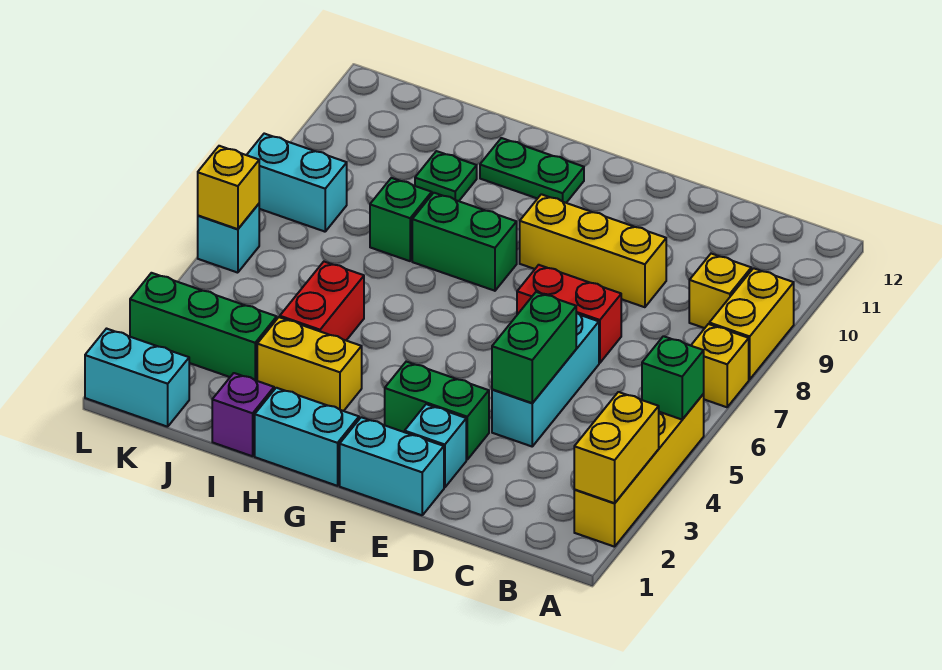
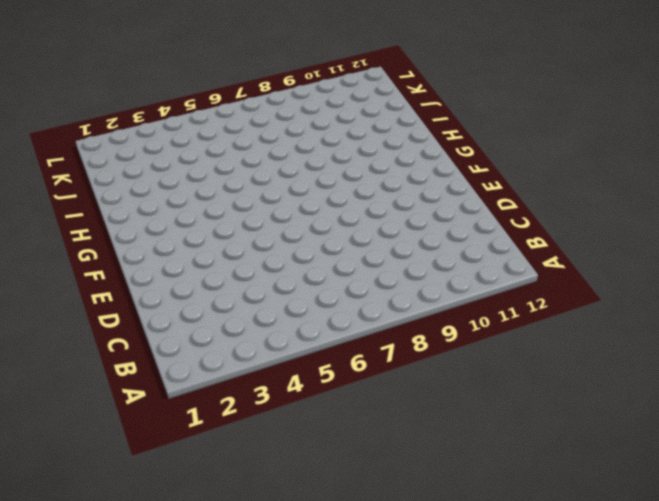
none -> yellow 1x4 brick [574,394,704,547]
none -> yellow 1x1 brick [691,324,749,407]
none -> yellow 1x2 brick [709,268,794,379]

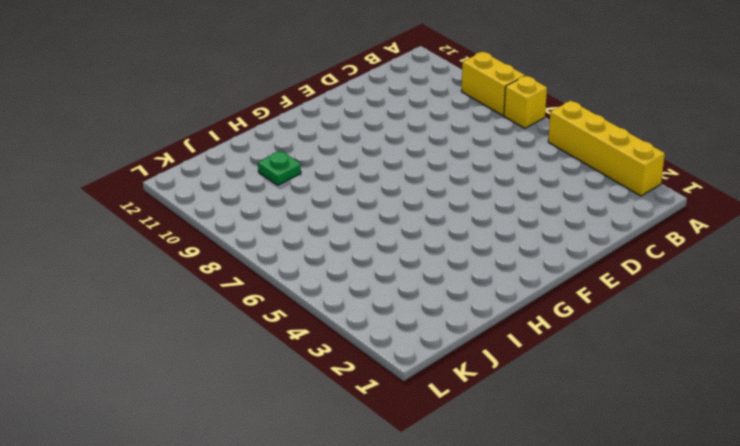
none -> yellow 1x1 brick [689,254,751,328]
none -> cyan 1x3 brick [492,313,599,446]
none -> red 1x2 brick [517,265,621,363]

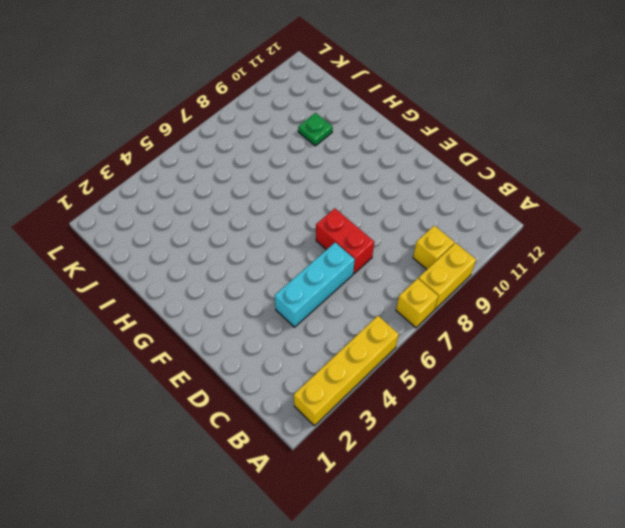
none -> yellow 1x3 brick [520,194,666,307]
none -> cyan 1x2 brick [340,417,444,515]
none -> cyan 1x1 brick [405,404,466,488]

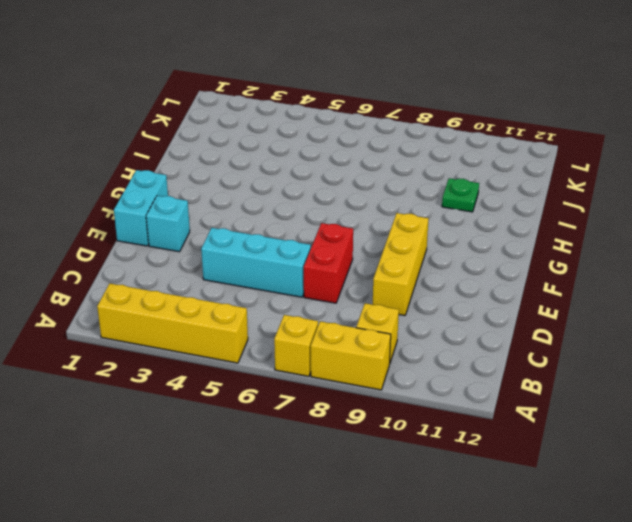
none -> green 1x2 brick [385,362,489,460]
none -> cyan 1x2 brick [255,388,359,486]
none -> green 1x2 brick [412,193,517,291]

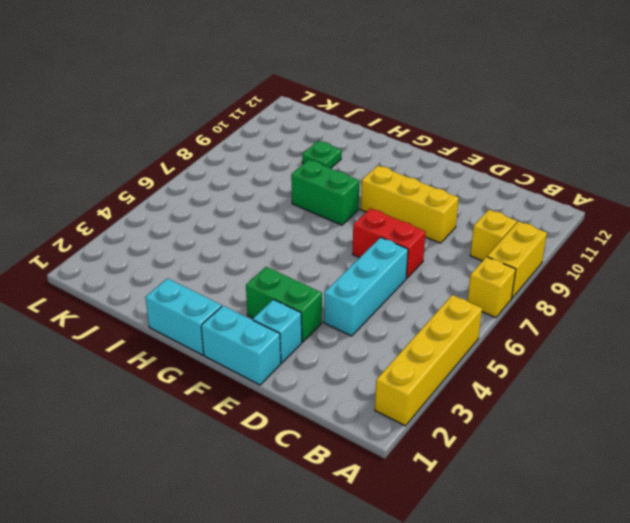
none -> green 1x2 plate [480,138,584,203]
none -> yellow 1x2 brick [257,317,362,411]
none -> purple 1x1 brick [212,373,274,456]

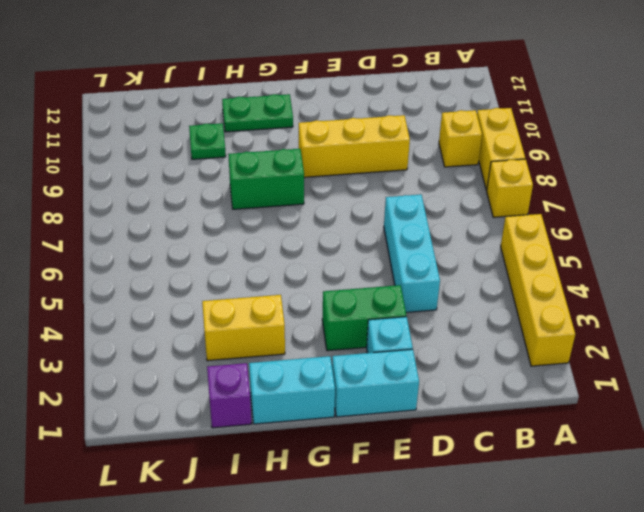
none -> red 1x2 brick [517,265,621,363]
none -> red 1x2 brick [280,262,364,340]
none -> green 1x1 brick [370,178,432,261]

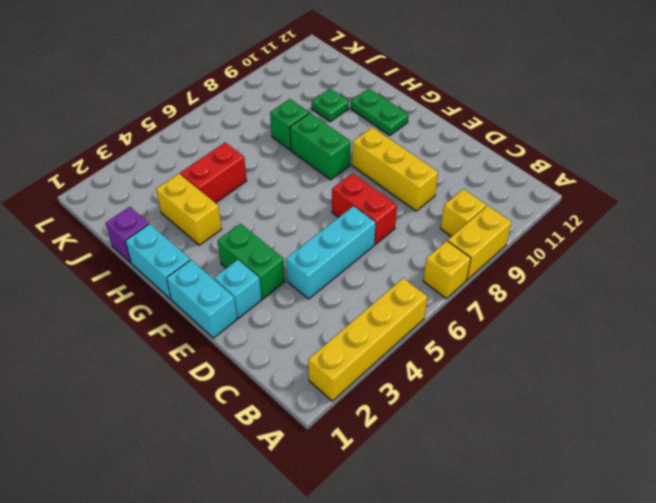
none -> green 1x3 brick [130,273,277,381]
none -> cyan 1x2 brick [85,329,189,427]
none -> cyan 1x2 brick [247,134,347,232]

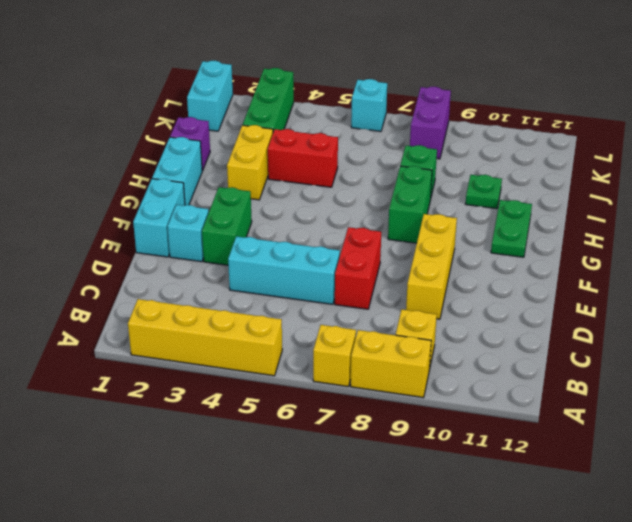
purple 1x2 brick [410,87,451,159] -> cyan 1x2 brick [247,134,347,232]
none -> yellow 1x2 brick [574,392,659,503]
none -> green 1x1 brick [642,336,704,419]
none -> green 1x2 brick [492,292,576,403]

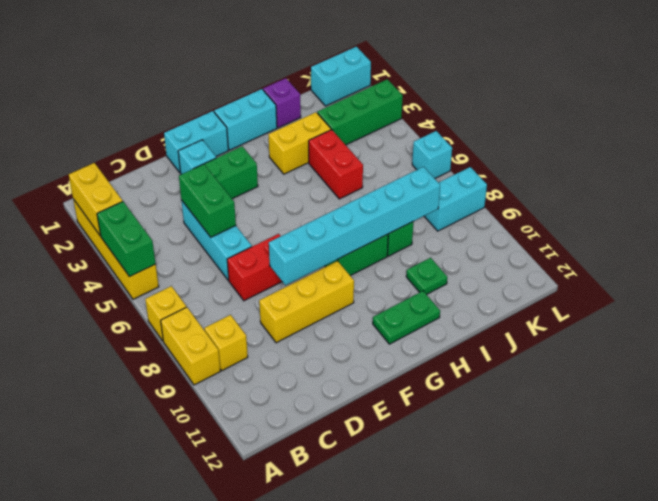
green 1x2 brick [97,202,156,277] -> green 1x1 brick [642,336,704,419]
cyan 1x6 brick [269,167,440,285] -> none
none -> yellow 1x1 brick [198,146,259,229]

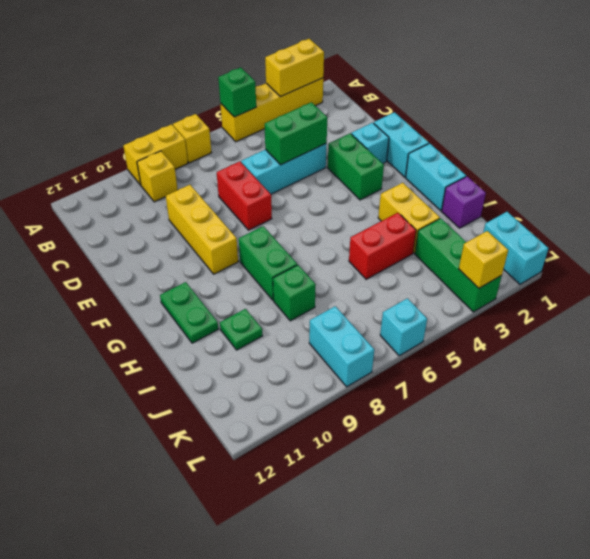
yellow 1x1 brick [459,231,508,288] -> yellow 1x1 brick moved to [198,146,259,229]

